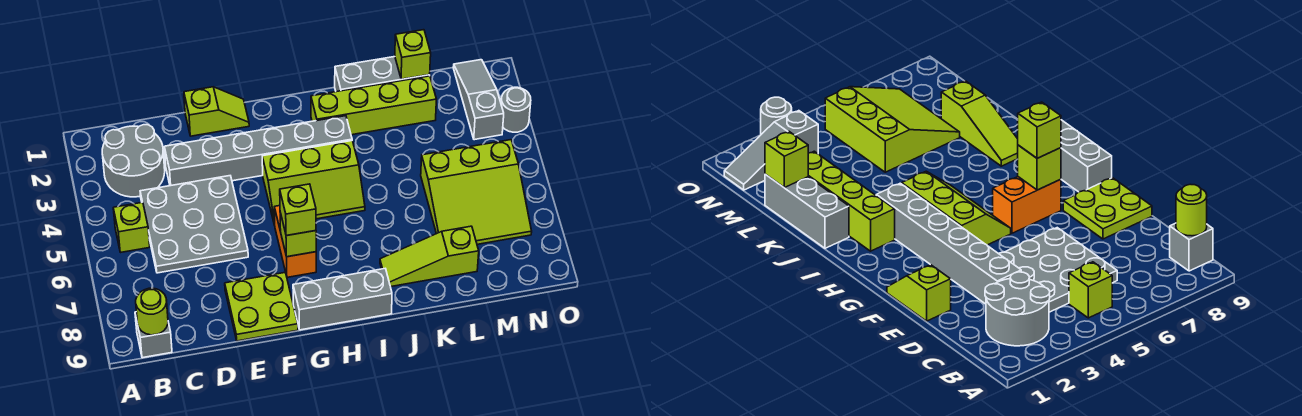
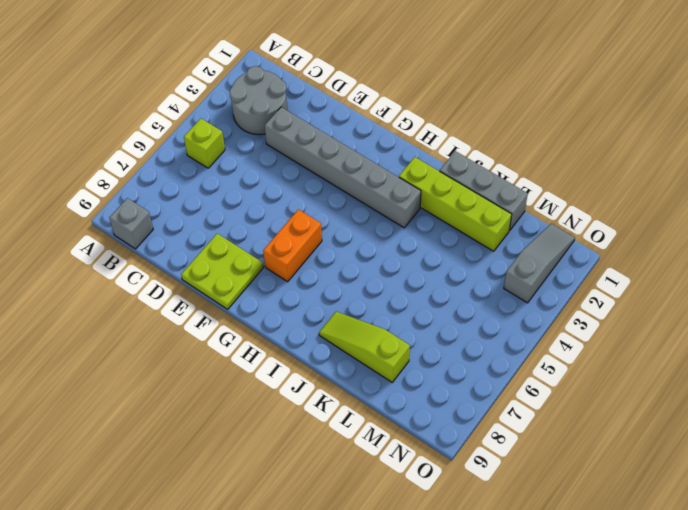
none -> grey 3x3 plate [140,176,248,273]
none -> lime 1x2 slope [184,87,249,136]
none -> lime 2x3 slope [262,141,365,225]

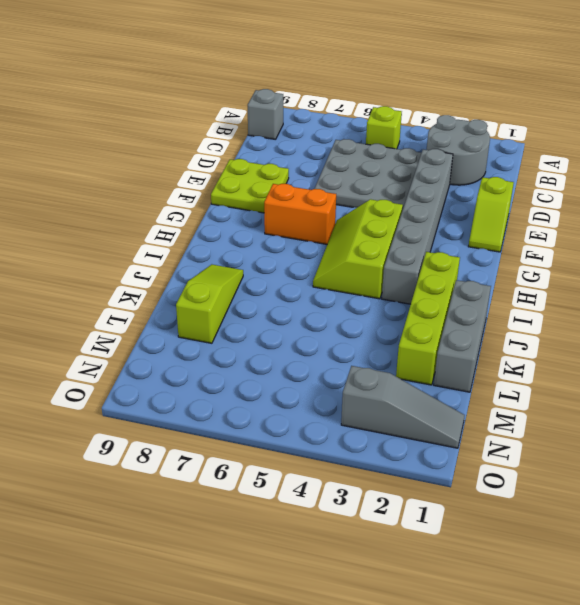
none -> grey 1x3 brick [293,269,392,330]
none -> lime 3x3 slope [421,140,532,244]
none -> grey 1x1 round brick [501,87,531,132]

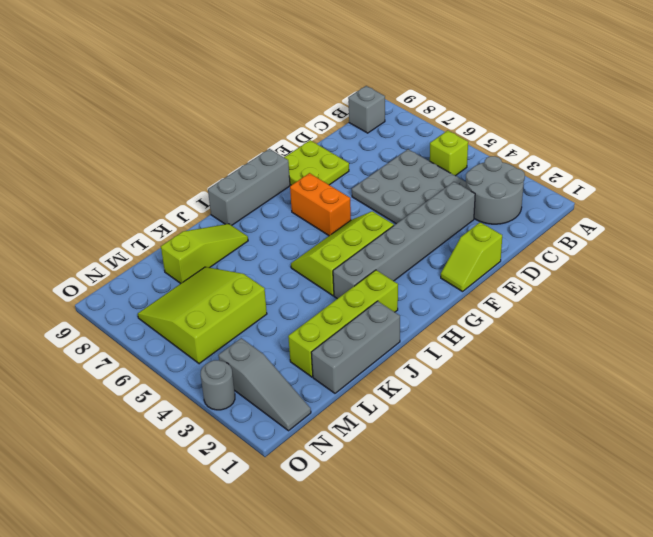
none -> lime 1x1 round brick [136,288,168,335]
none -> lime 1x1 brick [280,213,316,257]
none -> lime 1x1 brick [395,30,431,79]

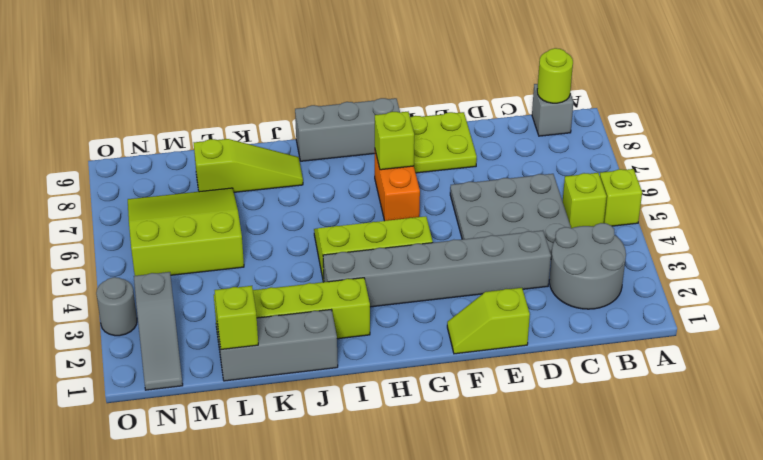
lime 1x1 brick [600,169,642,226] -> lime 1x1 brick moved to [280,184,316,236]

